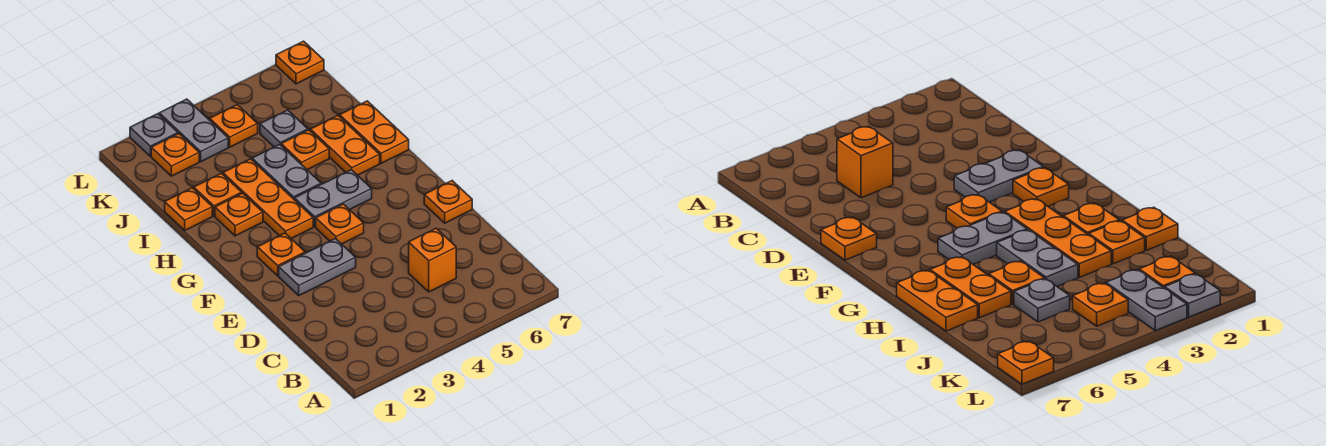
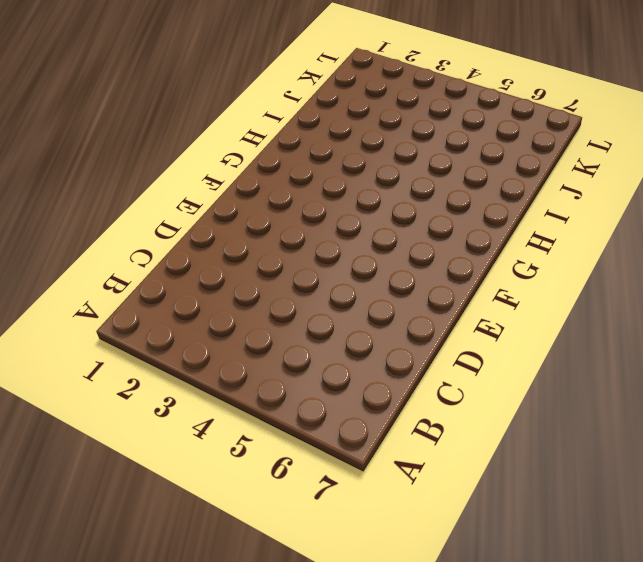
none -> orange 1x1 brick [409,228,456,292]
none -> grey 1x2 plate [279,239,356,295]
none -> orange 1x1 plate [424,181,472,223]

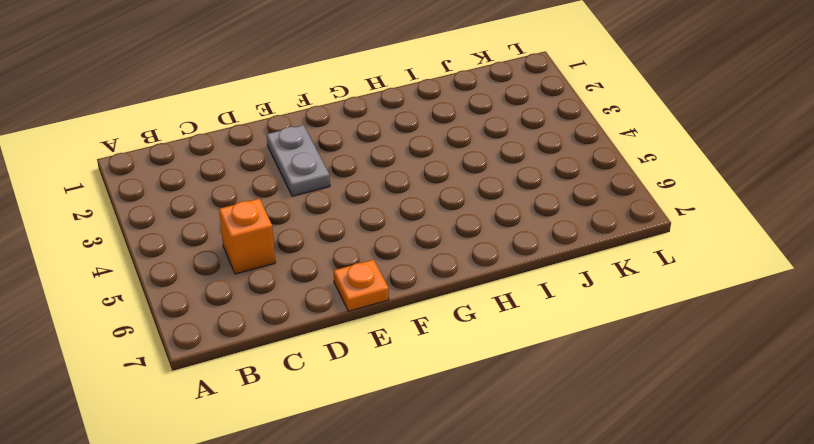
none -> orange 1x1 plate [257,233,305,276]
none -> orange 1x1 plate [316,204,364,244]
none -> orange 1x3 plate [223,159,313,239]

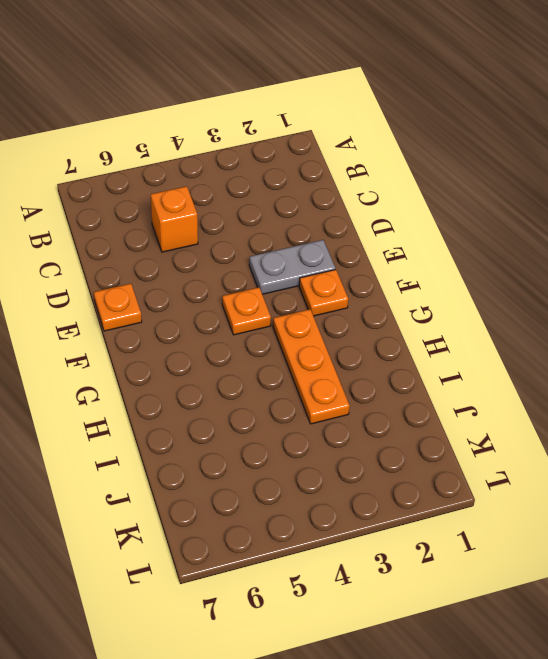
none -> grey 1x2 plate [294,170,372,227]
none -> orange 1x1 plate [215,193,263,236]
none -> grey 1x2 plate [252,144,321,199]

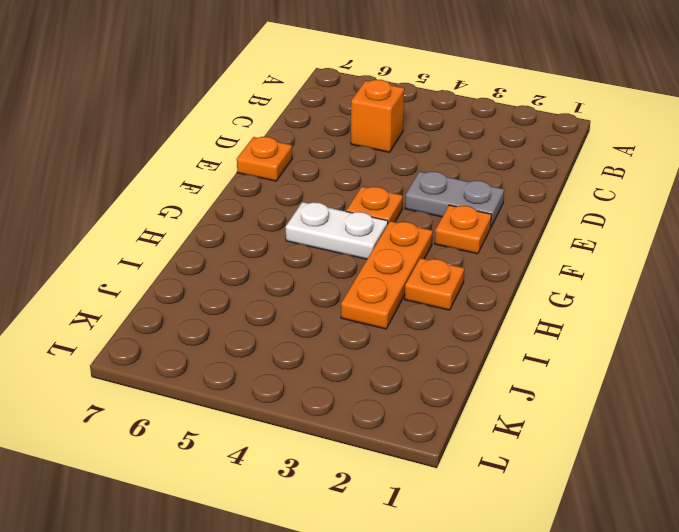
white 1x2 plate [286,202,388,259] -> grey 1x2 plate [294,170,372,227]
none -> grey 1x2 plate [252,144,321,199]
none -> orange 1x2 plate [310,116,380,175]
none -> orange 1x2 plate [340,101,409,163]

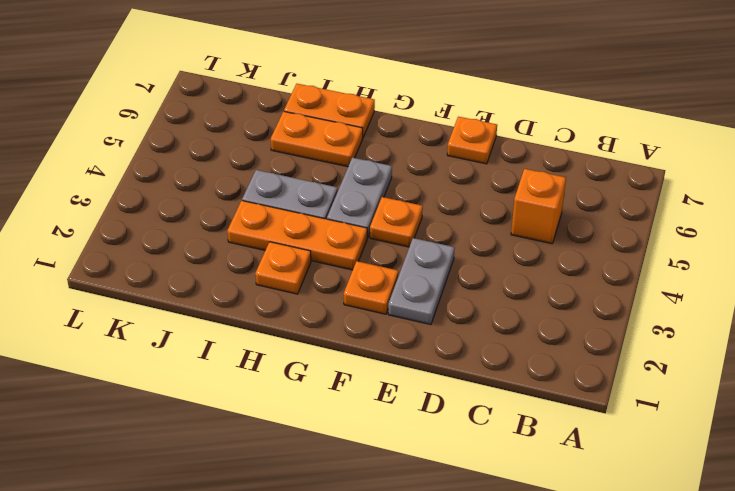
none -> orange 1x1 plate [165,188,212,230]
none -> orange 1x1 plate [194,173,242,216]
none -> orange 1x1 plate [281,130,329,170]

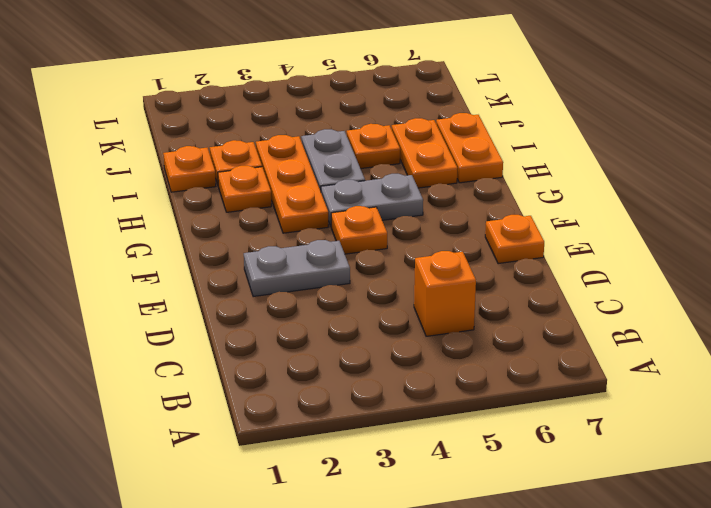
none -> orange 1x1 plate [257,233,305,276]
none -> grey 1x1 plate [260,110,308,147]
none -> orange 1x1 plate [151,134,199,176]

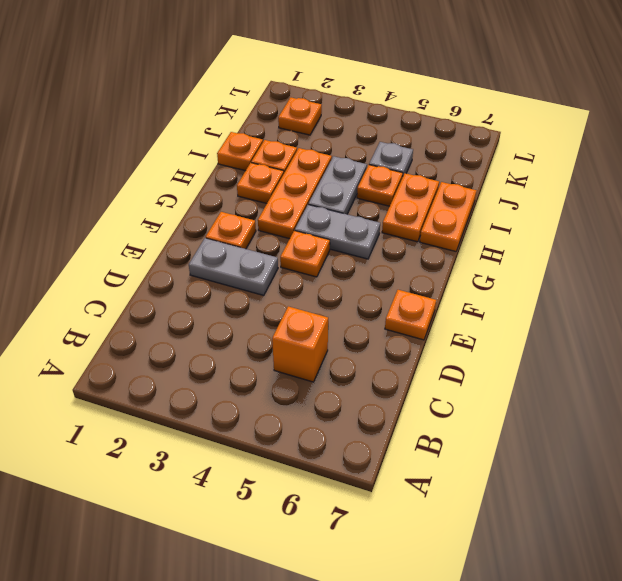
none -> grey 1x2 plate [159,99,228,162]
none -> orange 1x1 plate [210,105,258,147]
none -> grey 1x1 plate [130,114,178,156]

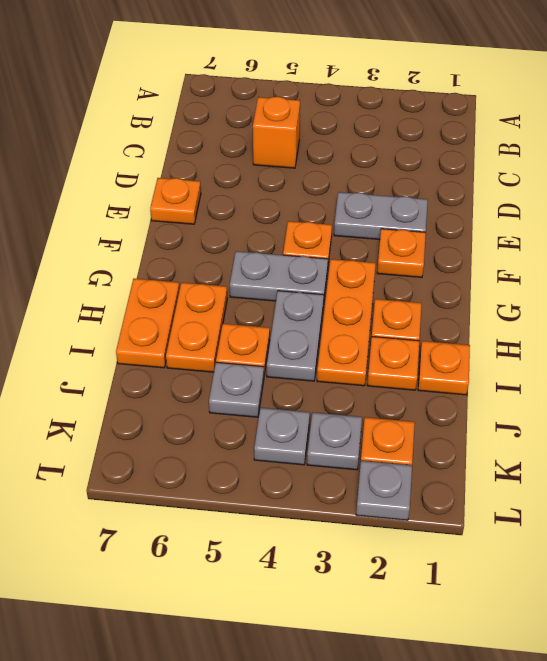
grey 1x1 plate [307,413,362,470] -> grey 1x2 plate [159,99,228,162]
grey 1x1 plate [254,408,310,465] -> orange 1x1 plate [210,105,258,147]
none -> orange 1x1 plate [276,41,324,84]

